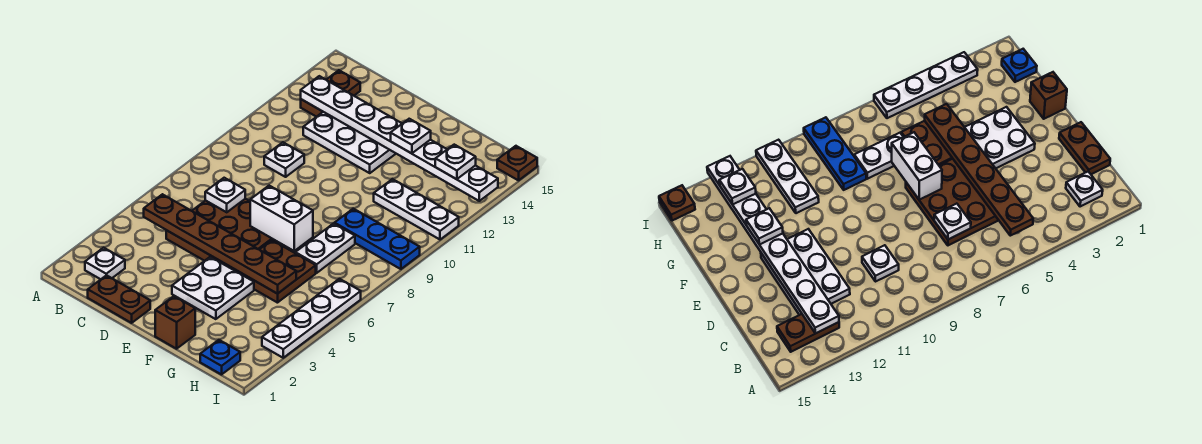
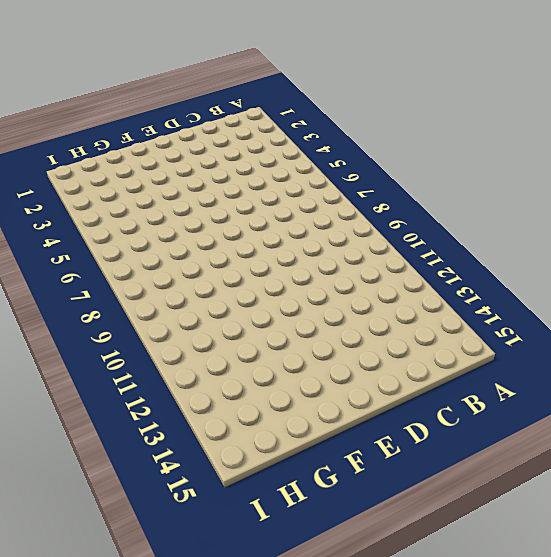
none -> white 1x1 plate [85,248,125,279]
none -> brown 1x2 plate [301,70,360,117]
none -> brown 1x2 plate [88,275,150,323]

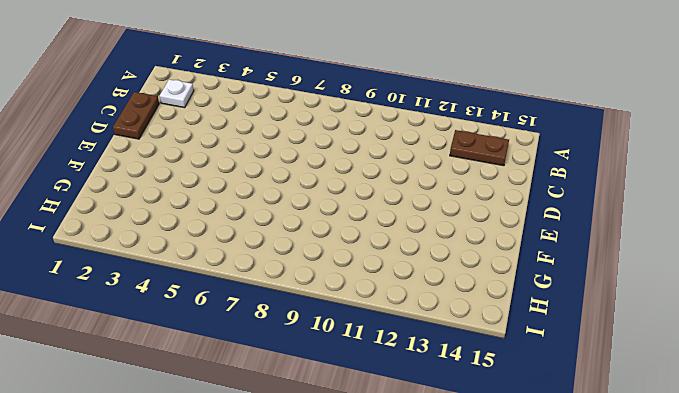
none -> brown 3x3 plate [166,199,278,270]
none -> white 1x1 plate [264,142,304,177]
none -> white 2x3 plate [303,112,396,173]

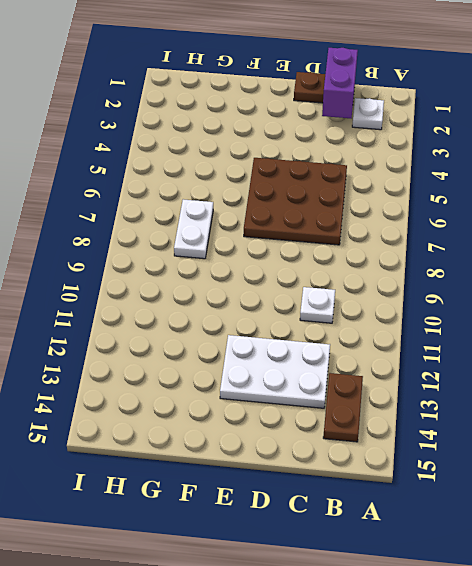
purple 1x2 brick [322,48,358,118] -> none
none -> white 2x2 plate [172,257,254,319]
none -> brown 1x1 brick [155,296,195,349]
none -> brown 2x2 plate [234,240,316,303]

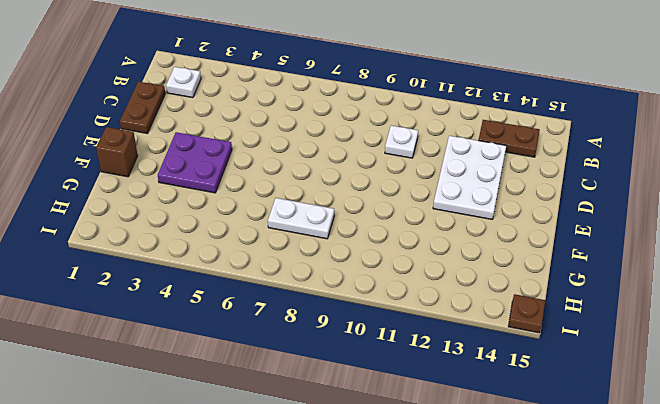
purple 2x2 plate [158,132,232,193] -> white 2x2 plate [172,257,254,319]
none -> brown 3x3 plate [166,199,278,270]
none -> brown 2x2 plate [234,240,316,303]
none -> blue 1x3 plate [335,209,420,269]

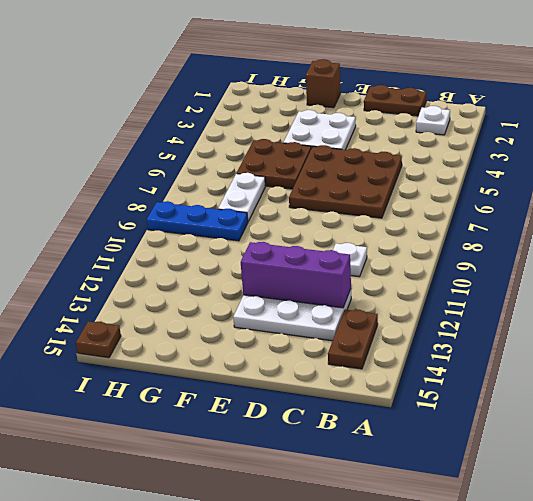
purple 1x3 brick [241,242,351,308] -> none
none -> white 1x3 plate [374,179,459,240]
none -> blue 1x1 plate [200,340,240,375]
none -> white 1x4 plate [262,279,361,358]

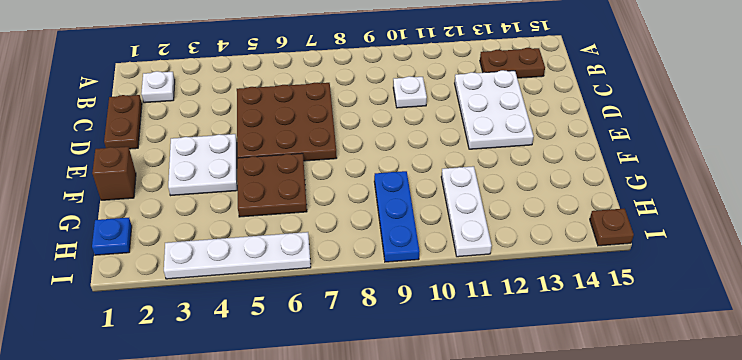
none -> white 1x2 plate [295,223,355,273]
none -> brown 1x6 plate [144,194,296,294]
none -> white 1x8 plate [301,76,498,201]

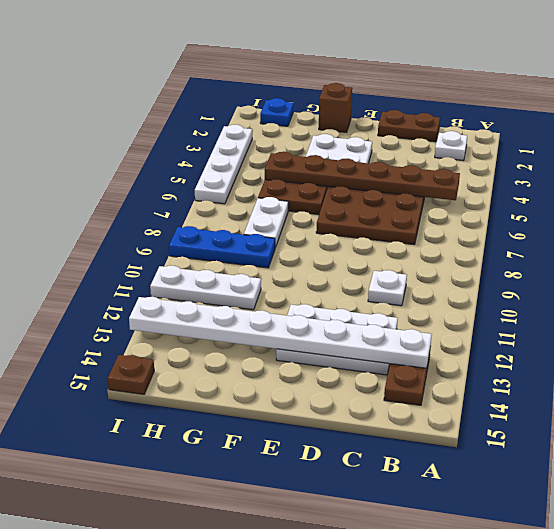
none -> white 1x1 plate [205,178,245,212]
none -> white 1x2 brick [250,186,313,251]
none -> white 1x1 plate [391,119,431,153]

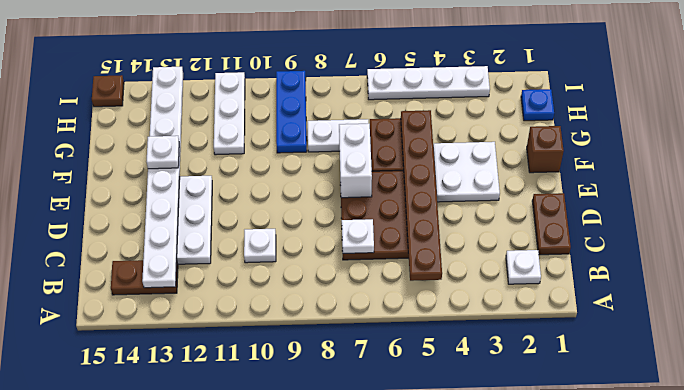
none -> white 1x1 plate [435,145,476,179]

